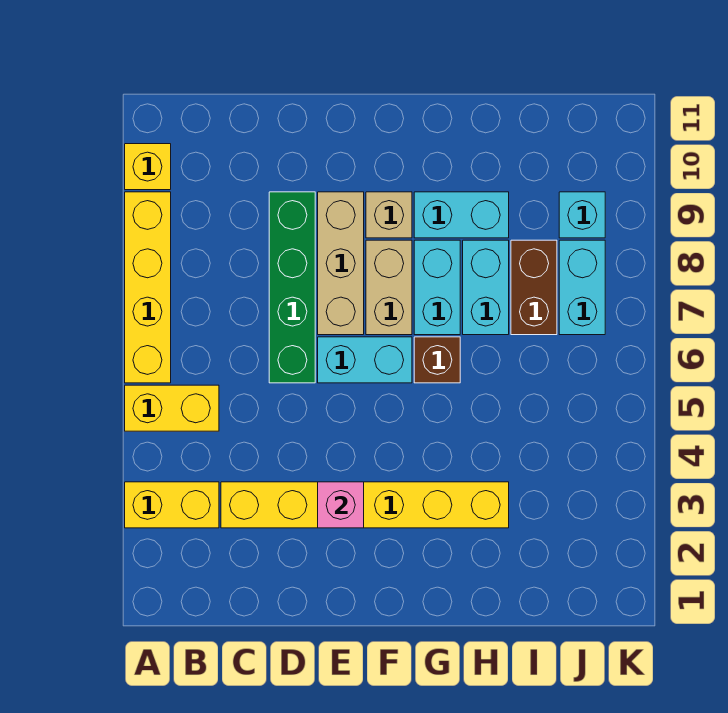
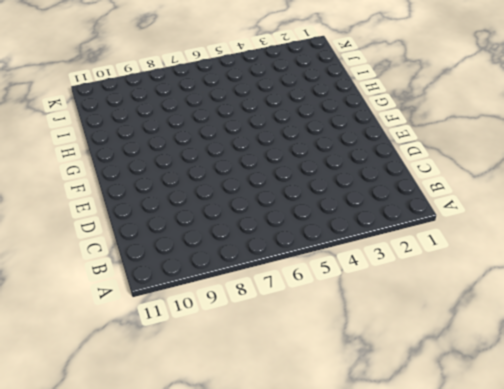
none -> yellow 1x2 brick [125,482,219,528]
none -> yellow 1x2 brick [125,385,219,431]
none -> yellow 1x4 brick [125,192,171,383]

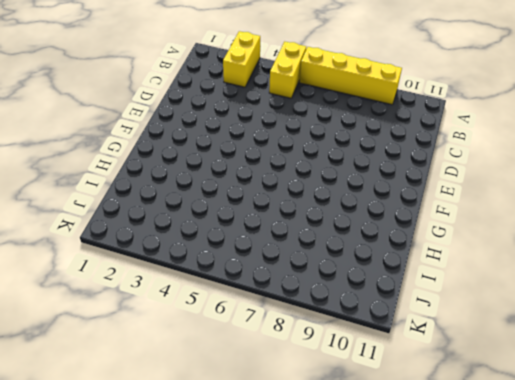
none -> yellow 1x1 brick [125,144,171,190]
none -> yellow 1x6 brick [221,482,509,528]
none -> green 1x4 brick [269,192,315,383]

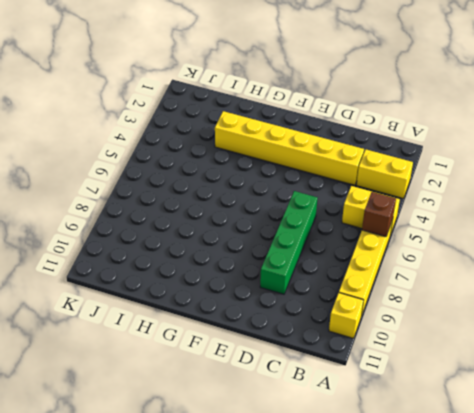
brown 1x1 brick [362,192,396,237] -> brown 1x1 brick moved to [414,337,460,383]
none -> cyan 1x2 brick [318,337,412,383]
none -> tan 1x3 brick [318,192,364,335]
none -> tan 1x2 brick [366,240,412,335]

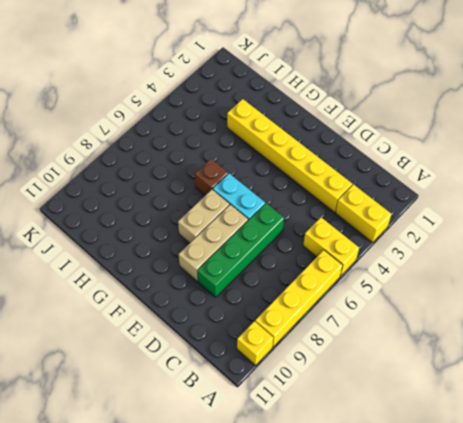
none -> tan 1x1 brick [366,192,412,238]
none -> cyan 1x2 brick [414,240,460,335]
none -> cyan 1x2 brick [414,192,509,238]

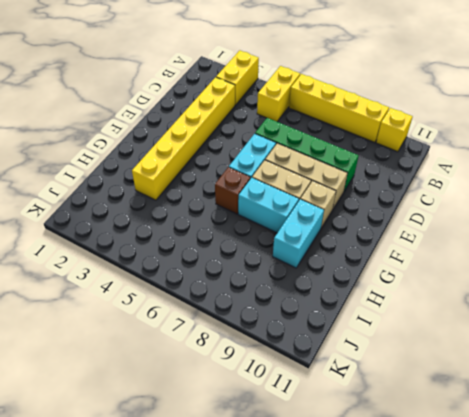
none -> cyan 1x2 brick [463,240,509,335]
none -> brown 1x2 brick [511,240,557,335]
none -> cyan 1x2 brick [559,240,605,335]

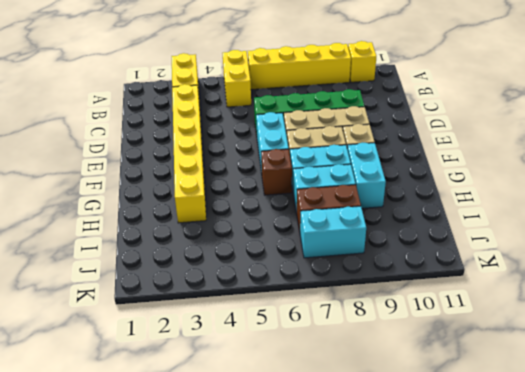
none -> cyan 1x1 brick [559,192,605,238]
none -> pink 1x1 brick [318,482,364,528]

